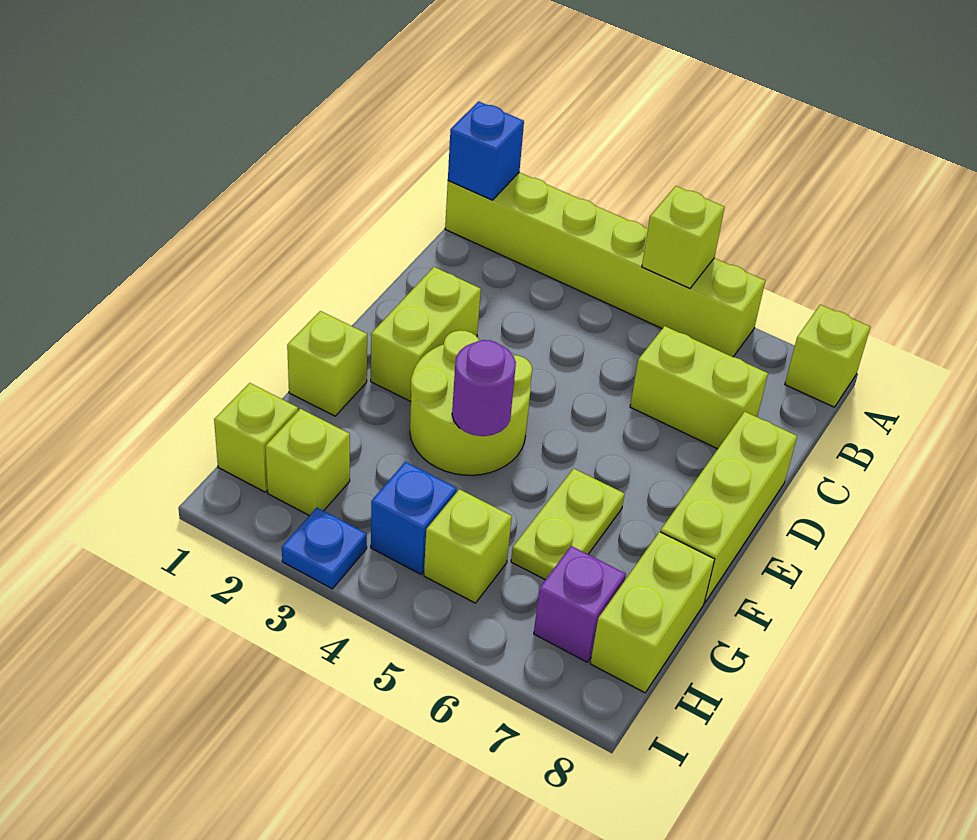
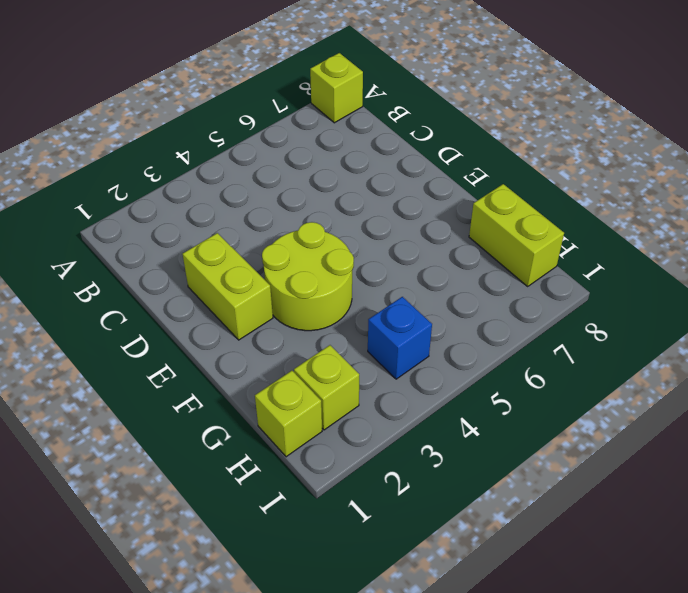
none -> lime 1x6 brick [445,172,765,357]
none -> lime 1x2 brick [630,326,768,449]
none -> lime 1x3 brick [661,412,797,603]

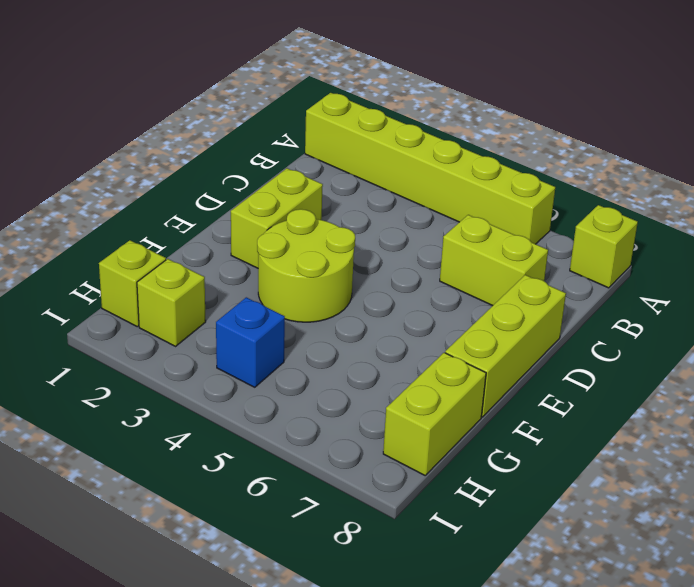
none -> lime 1x1 brick [287,311,367,416]
none -> lime 1x2 plate [511,468,624,580]
none -> lime 1x1 brick [424,489,512,603]

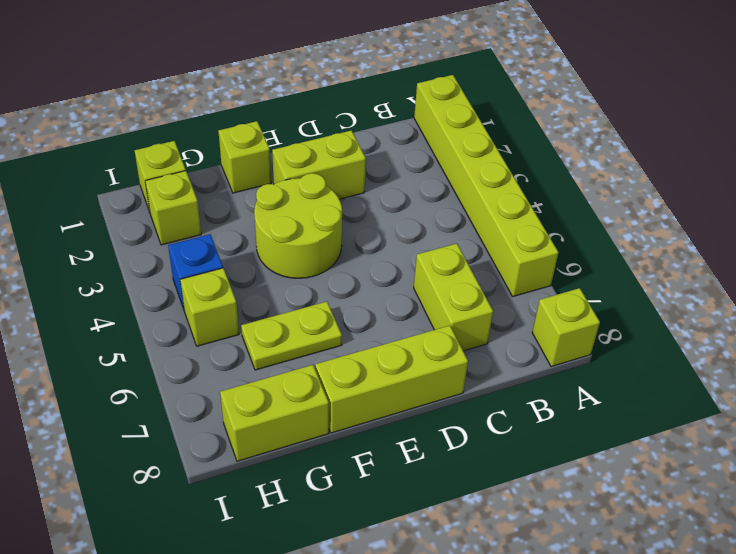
none -> purple 1x1 brick [534,546,626,662]
none -> blue 1x1 plate [282,508,367,589]
none -> blue 1x1 brick [448,101,524,200]

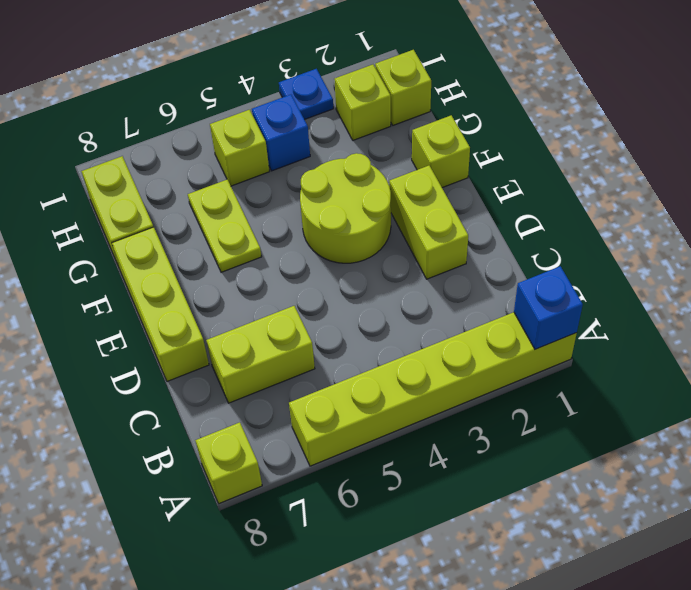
none -> purple 1x1 brick [534,546,626,662]
none -> lime 1x1 brick [642,186,725,288]
none -> purple 1x1 round brick [452,340,516,436]

